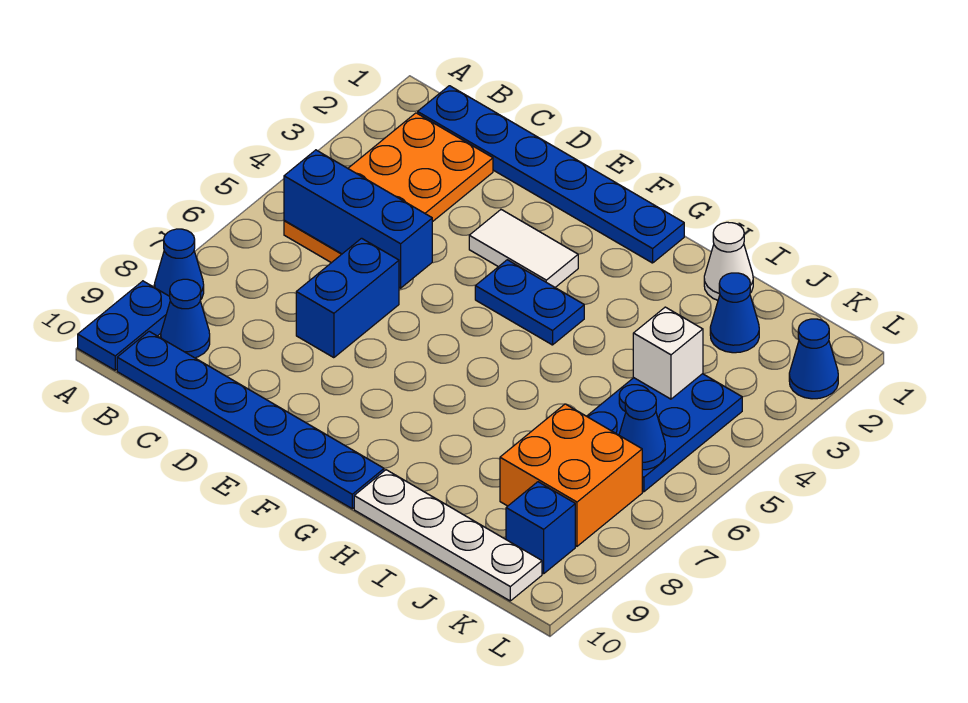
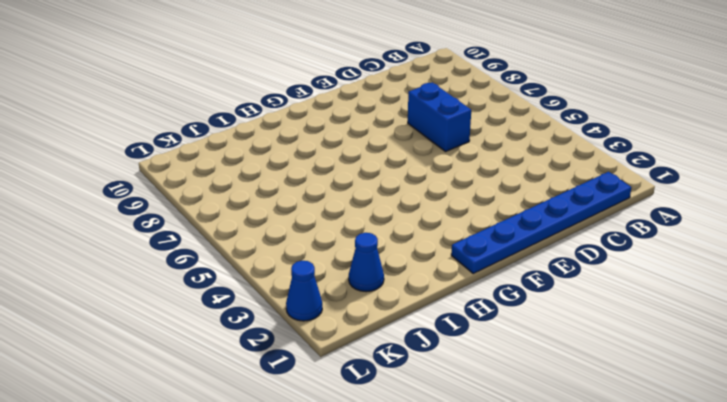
none -> blue 1x1 cone [155,229,204,300]
none -> blue 1x2 plate [78,281,170,370]
none -> orange 2x4 plate [284,113,493,263]

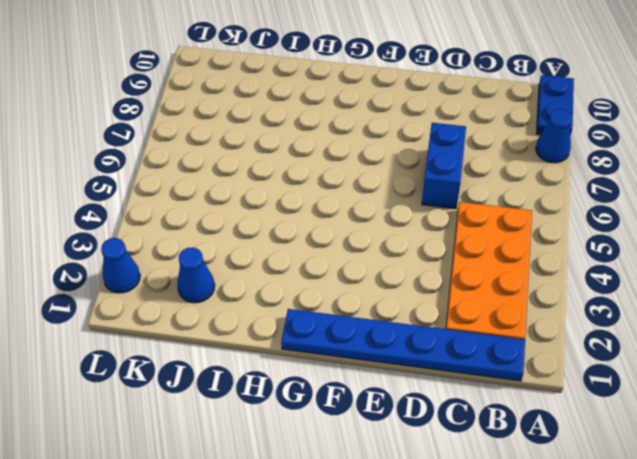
none -> blue 1x1 cone [161,279,210,358]
none -> blue 1x6 plate [117,331,384,509]
none -> white 1x2 tile [469,210,578,287]

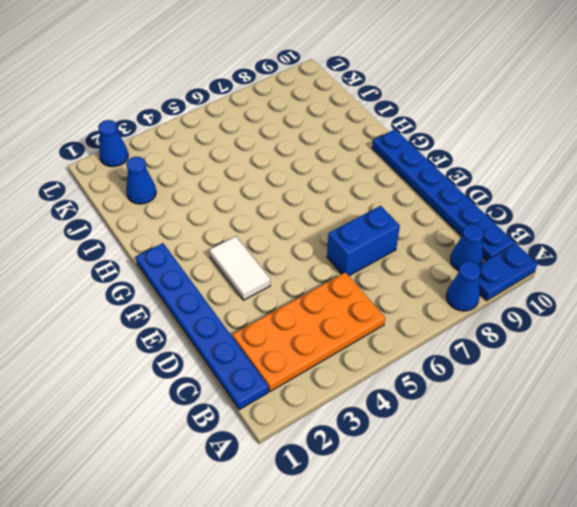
none -> blue 1x2 plate [475,260,584,345]
none -> white 1x4 plate [354,470,542,601]
none -> white 1x1 cone [704,222,753,300]

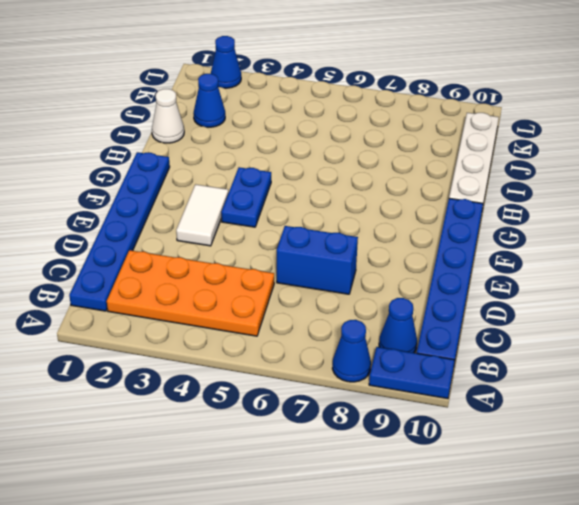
none -> blue 2x3 plate [587,374,742,492]
none -> orange 2x2 brick [500,404,642,546]
none -> blue 1x1 brick [506,482,575,574]

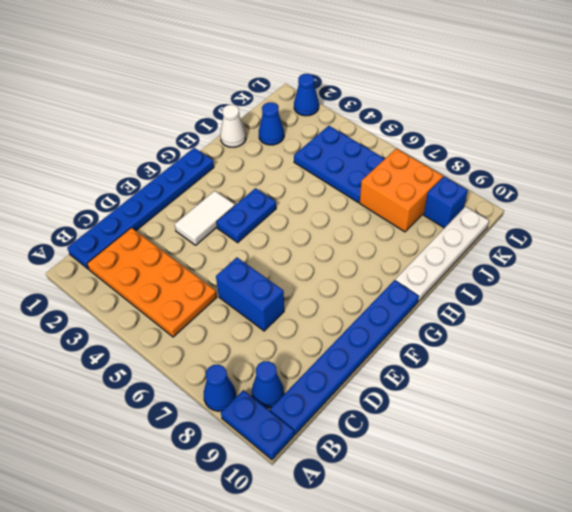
none -> blue 1x3 brick [284,150,432,288]
none -> white 1x1 brick [633,307,703,399]
none -> blue 1x1 cone [619,390,665,470]

